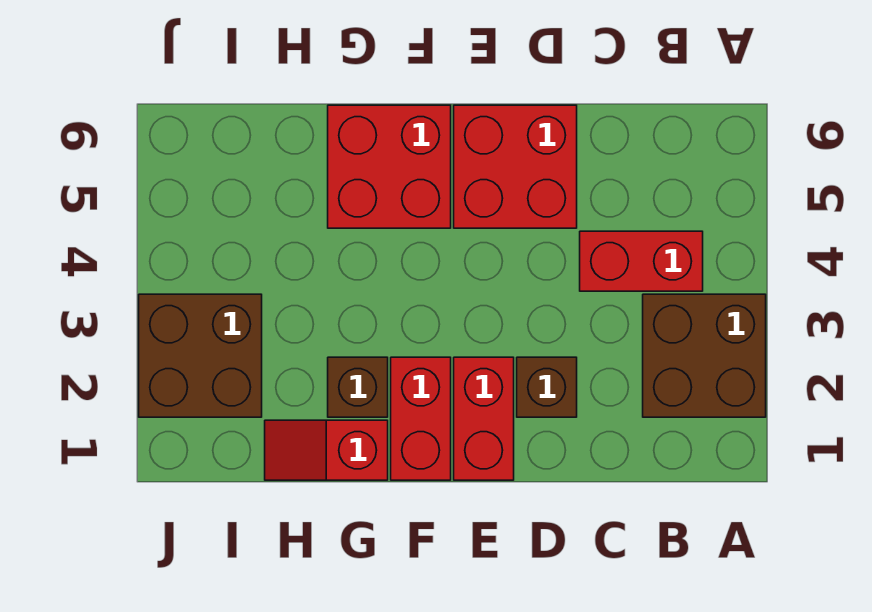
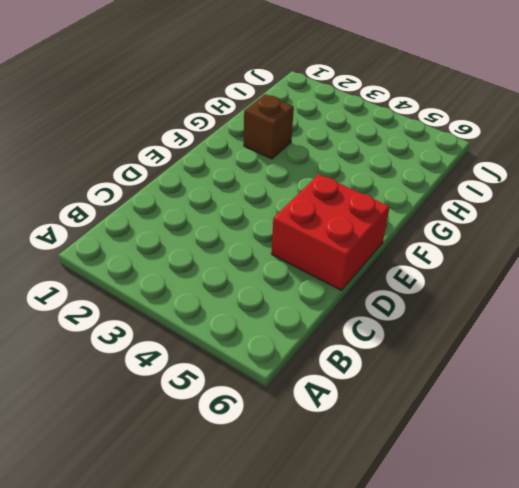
none -> brown 2x2 brick [643,294,766,417]
none -> red 1x2 brick [580,231,703,291]

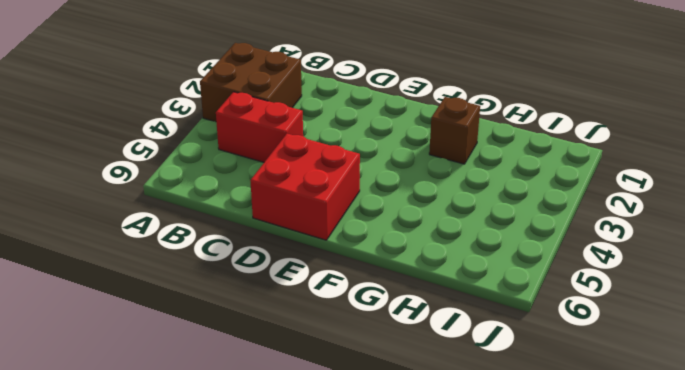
none -> brown 1x1 brick [517,357,577,417]
none -> red 1x2 brick [454,357,514,480]

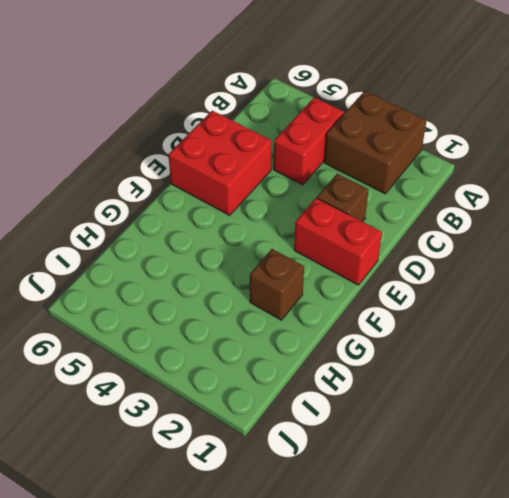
none -> red 1x2 brick [391,357,451,480]
none -> red 2x2 brick [328,105,451,228]

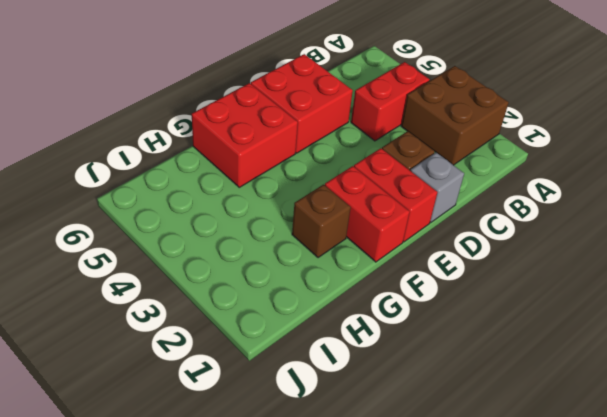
grey 1x1 brick [410,153,464,222] -> none
none -> red 1x2 slope [265,420,388,480]
none -> brown 2x2 brick [139,294,262,417]

